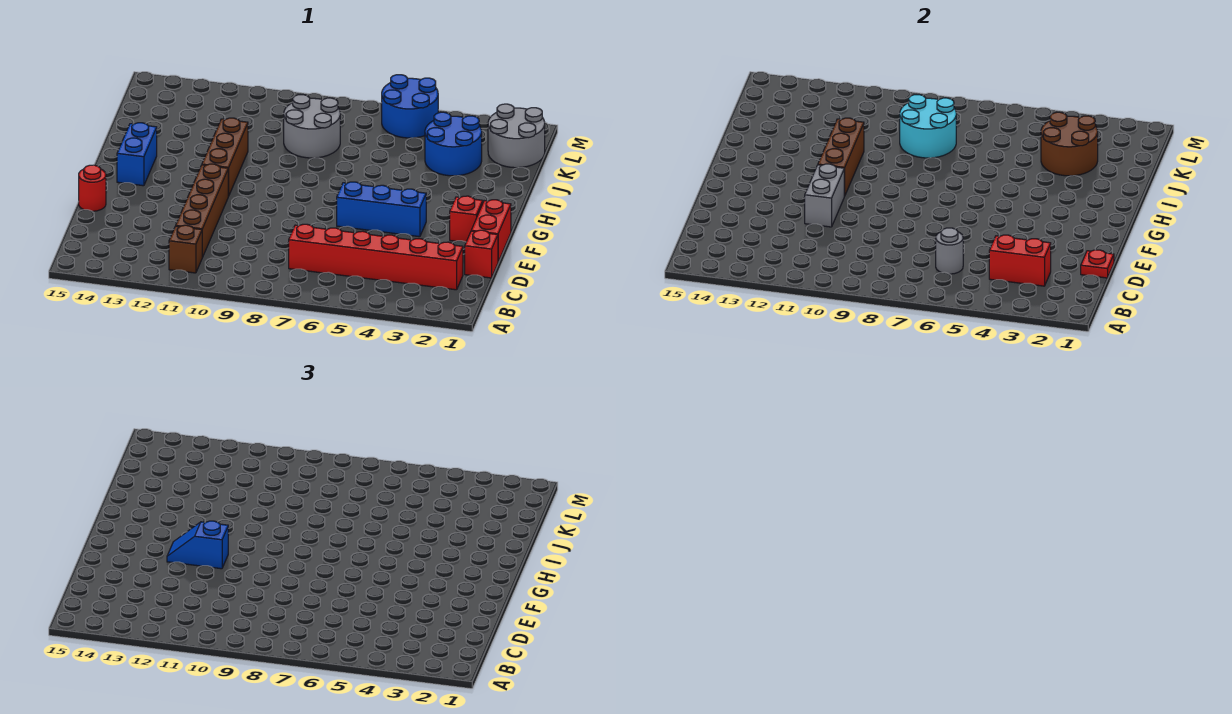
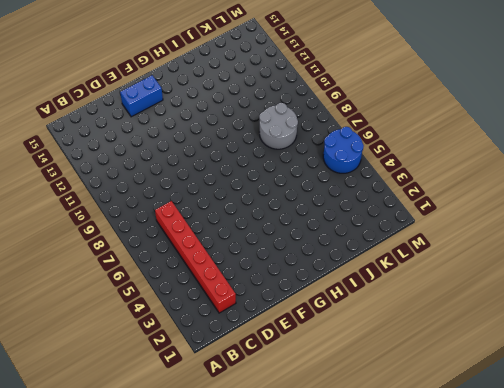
blue 1x2 brick [120,75,163,117] -> blue 1x2 brick moved to [117,123,157,186]
none -> brown 1x1 brick [169,225,202,273]
none -> brown 1x4 brick [176,164,228,257]
none -> red 1x1 brick [465,230,498,278]

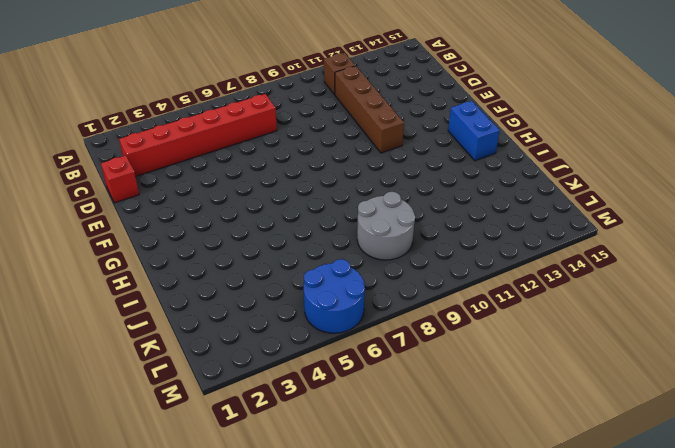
none -> red 1x2 brick [471,200,511,262]
none -> red 1x1 round brick [79,165,106,211]
none -> red 1x1 brick [450,196,483,242]

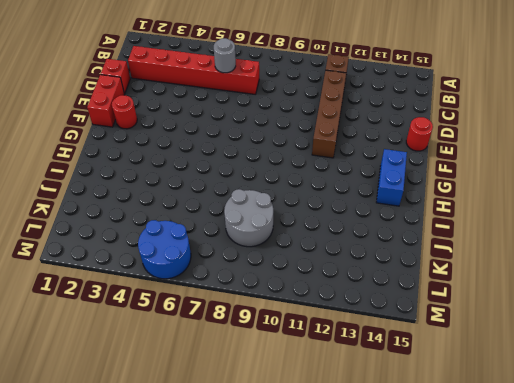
red 1x1 round brick [112,95,137,129] -> red 1x1 brick [450,196,483,242]
none -> blue 1x3 brick [337,182,426,237]
none -> brown 1x3 brick [202,118,248,196]
none -> blue 2x2 round brick [425,112,482,176]

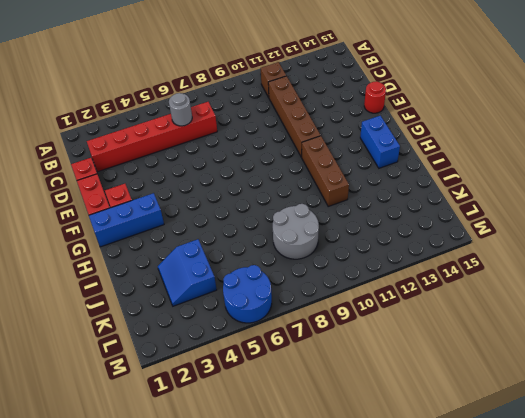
blue 1x3 brick [89,193,164,247] -> blue 1x3 brick moved to [337,182,426,237]
blue 2x2 slope [158,239,217,306] -> blue 2x2 round brick [425,112,482,176]
none -> grey 2x2 round brick [488,104,545,168]
none -> red 1x2 brick [989,235,1051,286]
none -> red 1x1 plate [1081,250,1114,278]

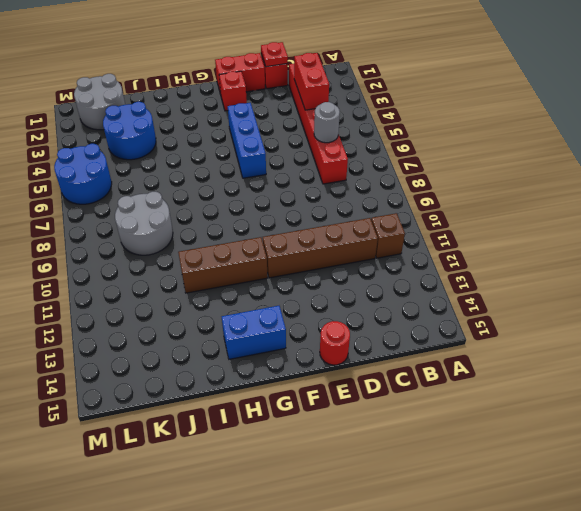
none -> grey 1x2 brick [805,164,844,227]
none -> brown 1x3 brick [818,118,864,196]
none -> brown 2x2 round brick [1041,112,1098,176]

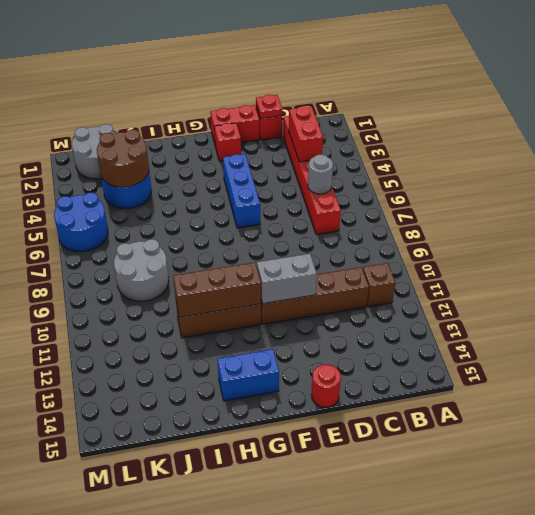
none -> cyan 2x2 round brick [900,95,956,158]
none -> blue 1x2 slope [167,521,228,569]

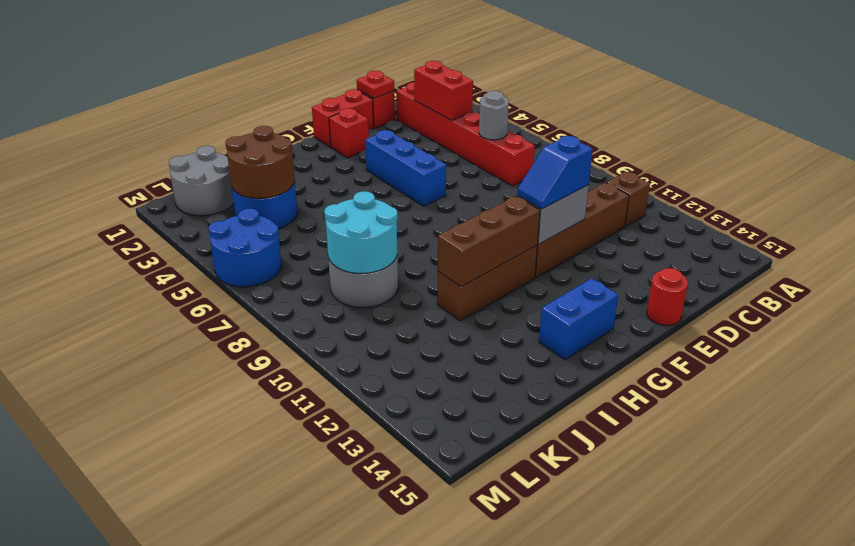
blue 1x2 slope [517,136,593,209] -> blue 1x2 slope turned to [167,521,228,569]

